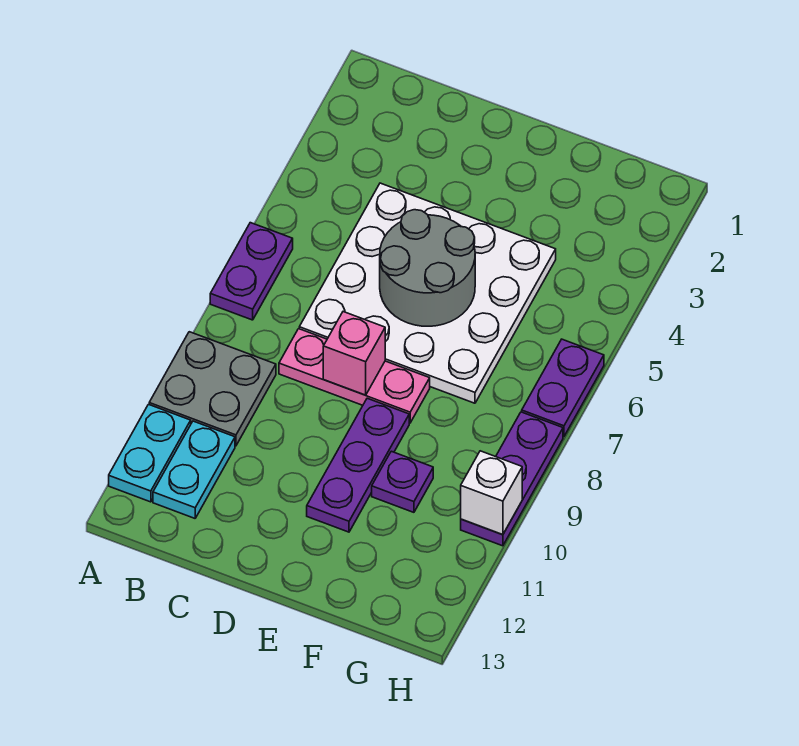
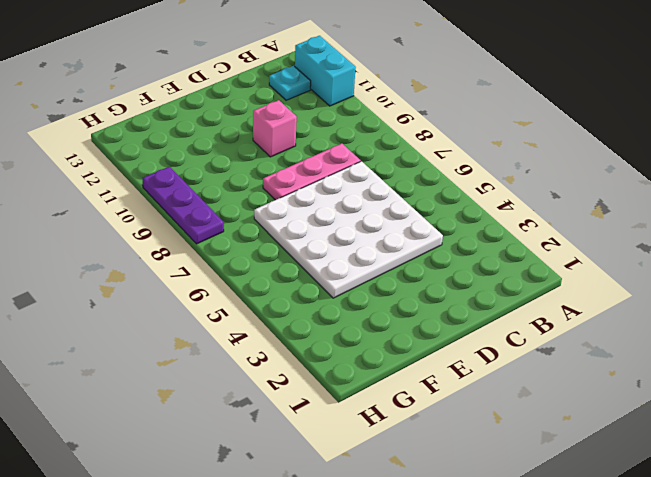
cyan 1x2 brick [295,36,356,106] -> cyan 1x2 plate [109,404,191,502]
cyan 1x1 plate [269,66,311,100] -> cyan 1x2 plate [153,421,235,518]
pink 1x1 brick [253,100,297,157] -> pink 1x1 brick moved to [323,312,385,395]
none -> purple 1x2 plate [210,223,293,320]
none -> grey 2x2 plate [149,332,276,446]
none -> purple 1x3 plate [307,398,409,532]

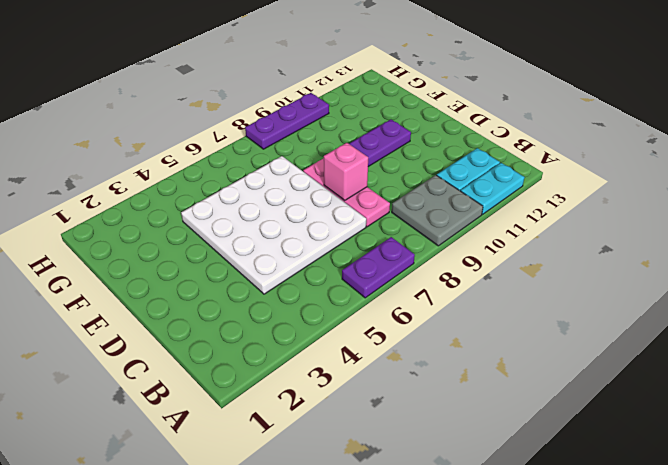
none -> purple 1x1 plate [372,451,433,512]
none -> purple 1x2 plate [522,339,604,437]
none -> grey 2x2 round brick [380,210,475,326]

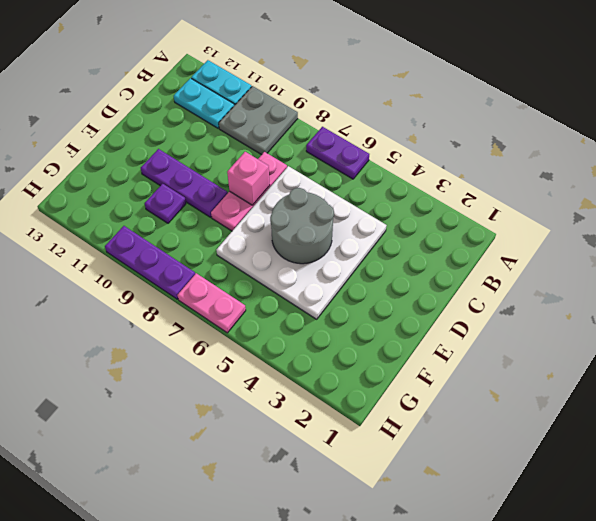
pink 1x2 plate [177,273,246,333] -> purple 1x2 plate [522,339,604,437]
none -> white 1x1 brick [461,451,522,535]

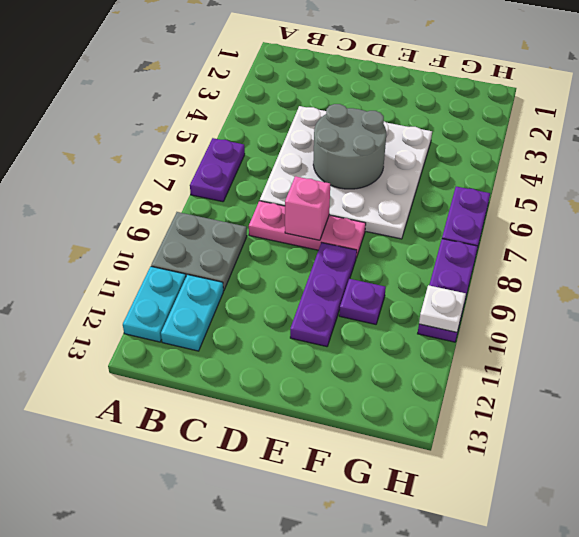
white 1x1 plate [419,285,466,332] -> white 1x1 brick [461,451,522,535]

